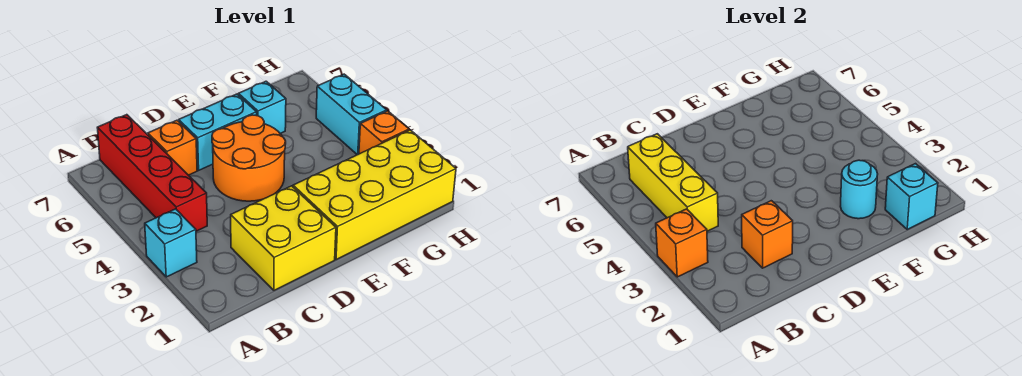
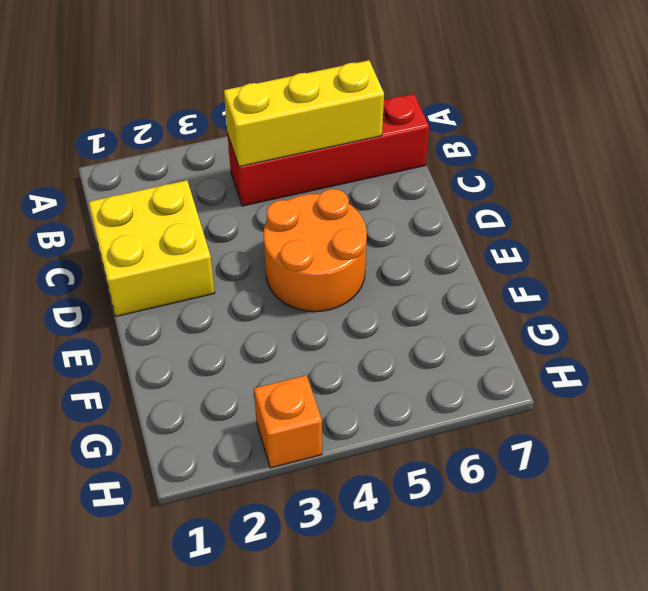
none -> cyan 1x1 brick [145,209,197,277]
none -> orange 1x1 brick [148,120,197,175]
none -> cyan 1x2 brick [179,94,257,170]

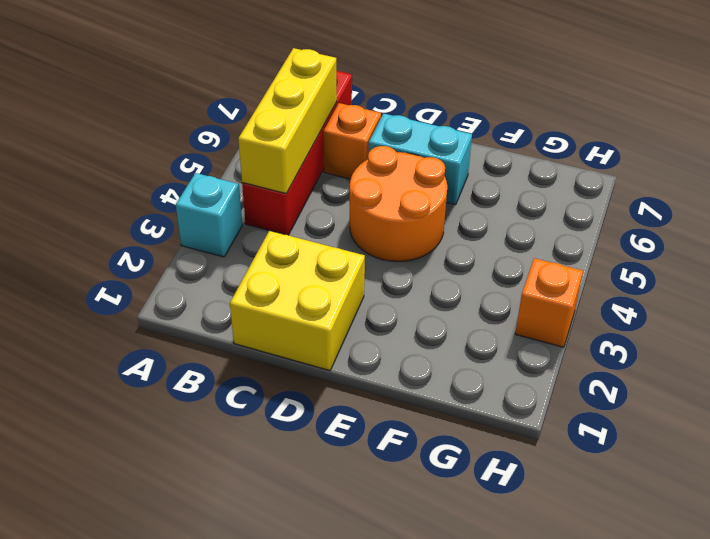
none -> yellow 2x4 brick [293,130,456,260]
none -> cyan 1x1 brick [238,81,286,133]
none -> cyan 1x2 brick [316,74,387,155]

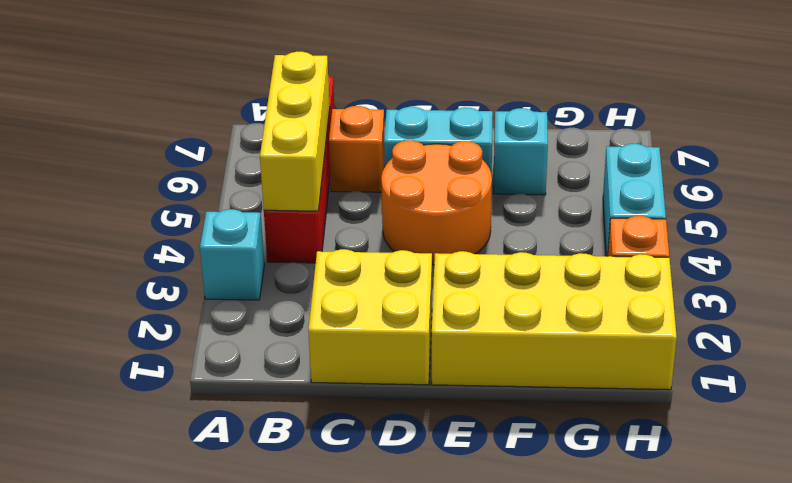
none -> orange 1x1 brick [656,209,708,277]
none -> orange 1x1 brick [742,201,793,268]
none -> cyan 1x1 round brick [841,160,878,219]

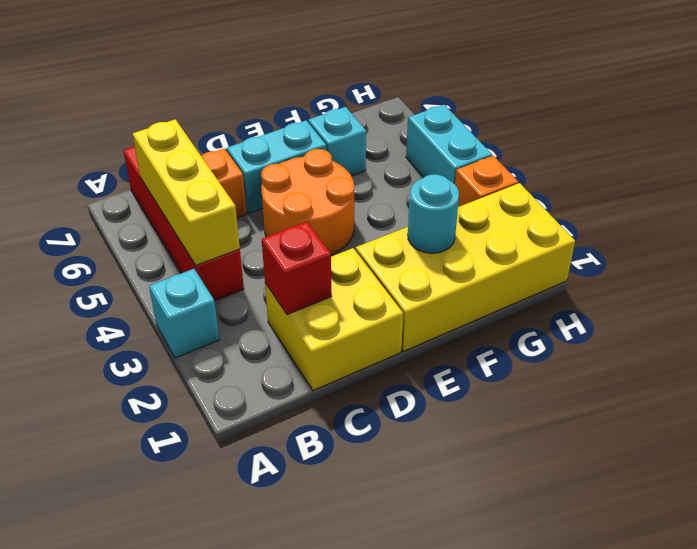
red 1x1 brick [262,222,332,315] -> orange 1x1 brick [742,201,793,268]
none -> orange 1x1 brick [656,209,708,277]
none -> cyan 1x1 brick [885,164,938,229]

